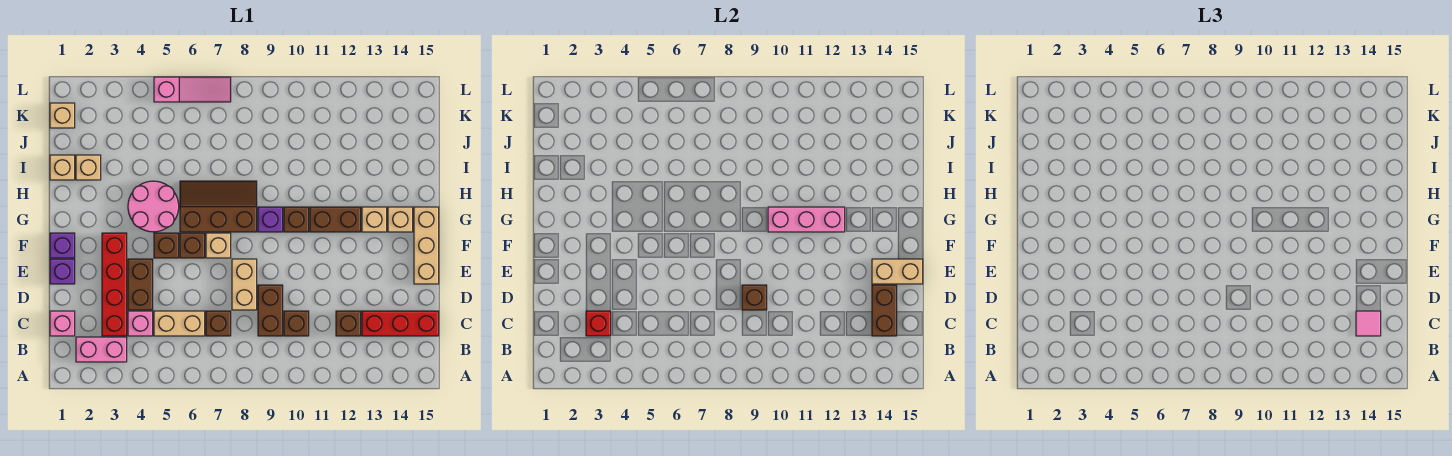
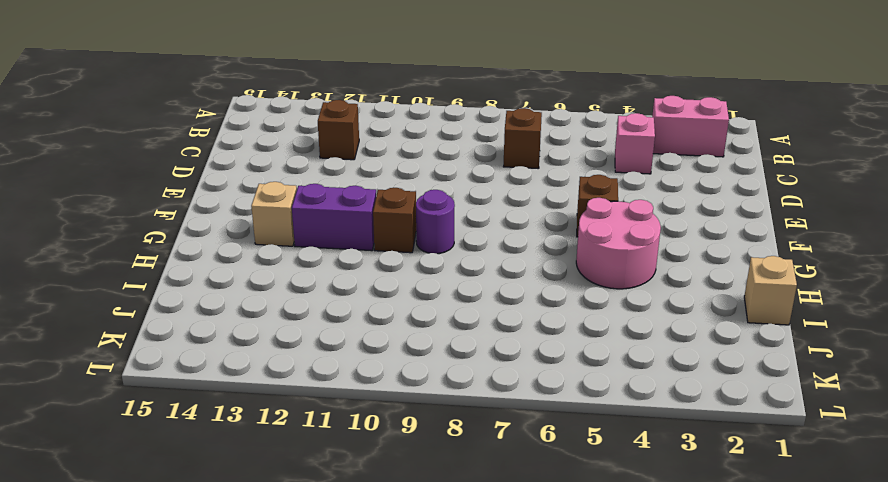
purple 1x1 round brick [416,190,455,254] -> purple 1x1 brick [258,207,283,232]
purple 1x2 brick [292,184,376,251] -> brown 1x2 brick [310,207,361,232]
none -> pink 1x1 brick [50,311,75,336]
none -> red 1x4 brick [102,233,127,336]
none -> tan 1x2 brick [154,311,205,336]
none -> brown 1x2 brick [258,285,283,336]

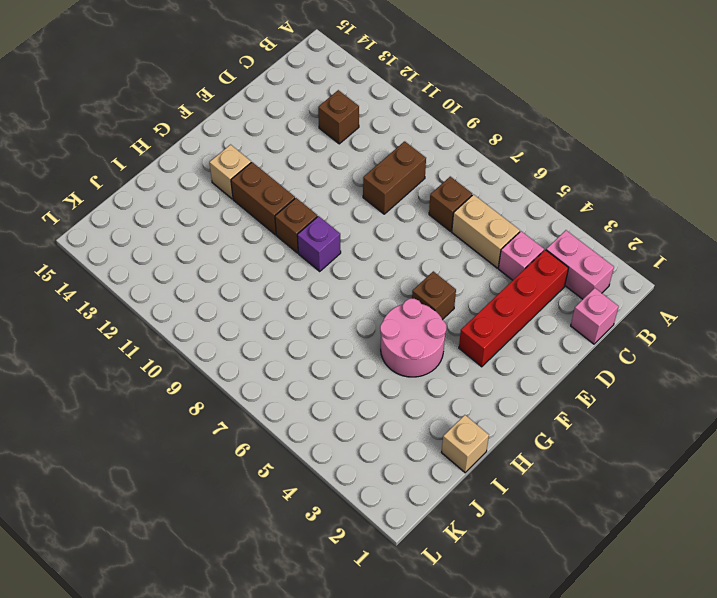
none -> brown 1x1 brick [284,311,309,336]
none -> red 1x3 brick [362,311,439,336]
none -> brown 1x2 brick [128,259,153,310]
none -> tan 1x2 brick [232,259,257,310]

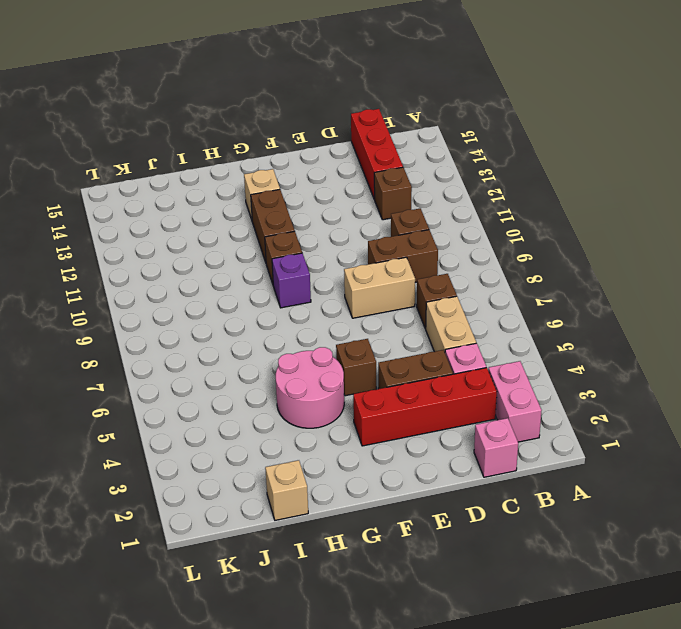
none -> purple 1x1 brick [50,259,75,284]
none -> tan 1x3 brick [414,207,439,284]
none -> purple 1x1 brick [50,233,75,258]
none -> brown 1x1 brick [180,233,205,258]

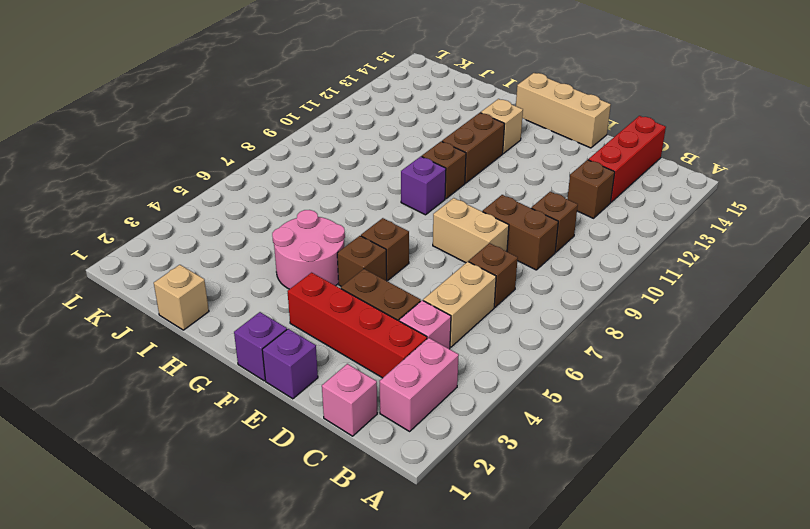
none -> tan 1x1 brick [206,233,231,258]
none -> brown 2x3 slope [180,181,257,232]
none -> tan 1x1 brick [388,207,413,232]
none -> tan 1x1 brick [76,155,101,180]

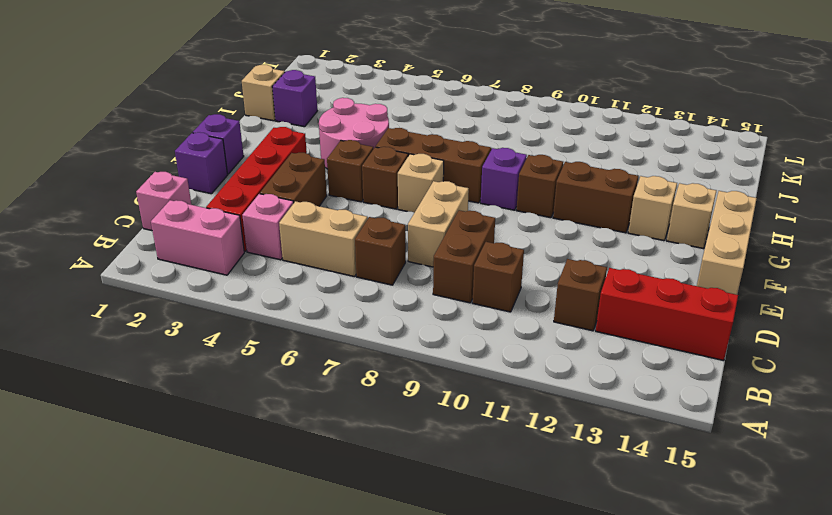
purple 1x1 brick [272,70,317,127] -> tan 1x1 brick [76,155,101,180]
none -> tan 1x1 brick [50,103,75,128]
none -> pink 1x3 slope [154,77,231,102]
none -> red 1x1 brick [586,311,611,336]
none -> brown 1x2 brick [872,285,897,336]

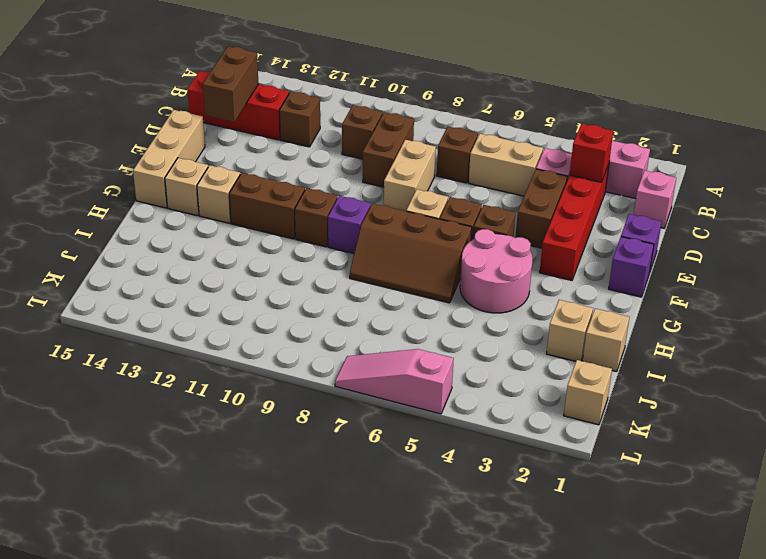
none -> brown 1x1 brick [742,285,767,310]
none -> tan 1x2 brick [872,259,923,284]
none -> pink 1x3 brick [768,207,845,232]
none -> pink 1x1 tile [1356,311,1381,336]

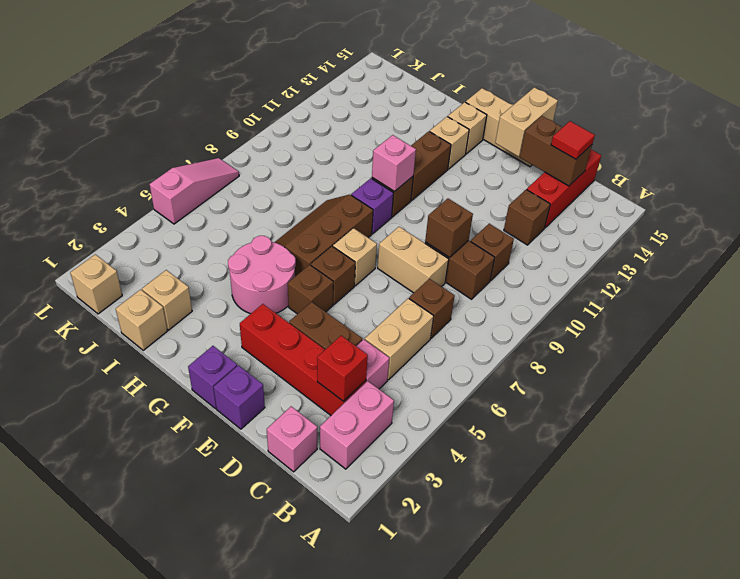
red 1x1 tile [551,121,595,159] -> pink 1x1 tile [1356,311,1381,336]
pink 1x1 brick [372,135,416,192] -> pink 1x3 brick [768,207,845,232]

